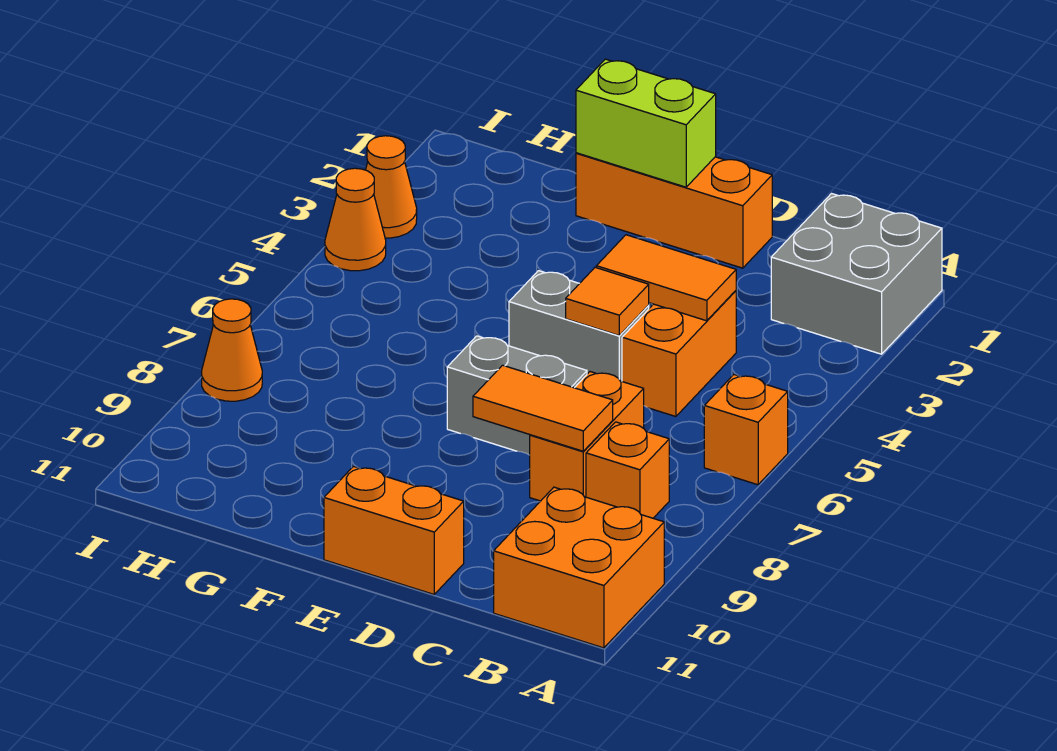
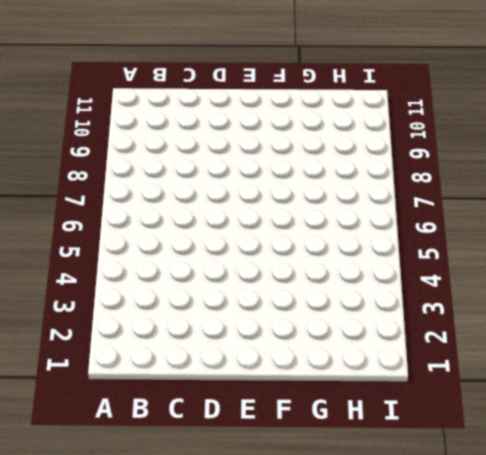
none -> grey 2x2 brick [771,194,942,354]
none -> orange 1x1 brick [704,375,788,485]
none -> orange 2x2 brick [494,487,664,648]

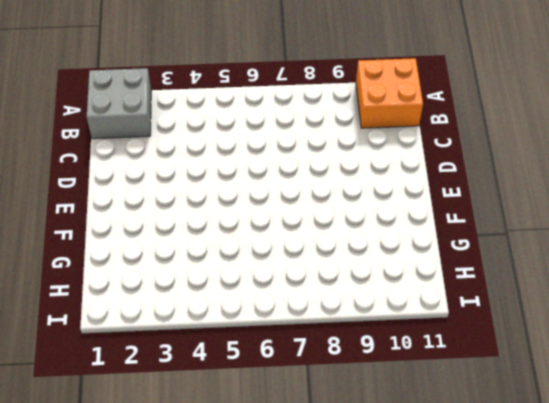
none -> orange 1x1 brick [704,375,788,485]
none -> orange 1x1 brick [586,422,669,518]
none -> orange 1x2 brick [622,291,736,417]

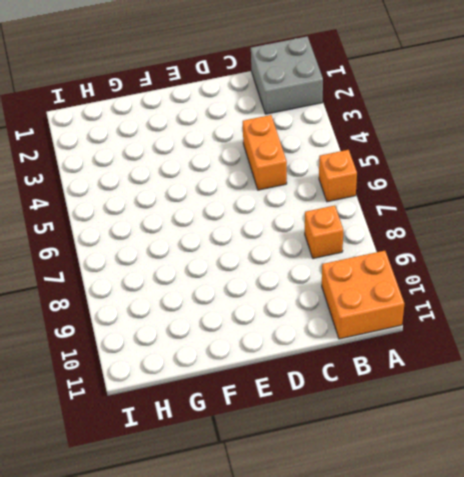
none -> orange 1x2 brick [530,372,644,501]
none -> orange 1x3 brick [576,153,772,268]
none -> grey 1x2 brick [509,271,649,381]

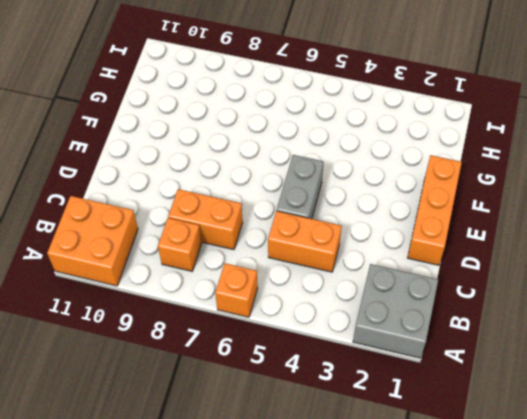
none -> grey 1x2 brick [447,336,587,455]
none -> orange 1x2 brick [324,467,464,594]
none -> orange 1x1 cone [366,136,417,238]

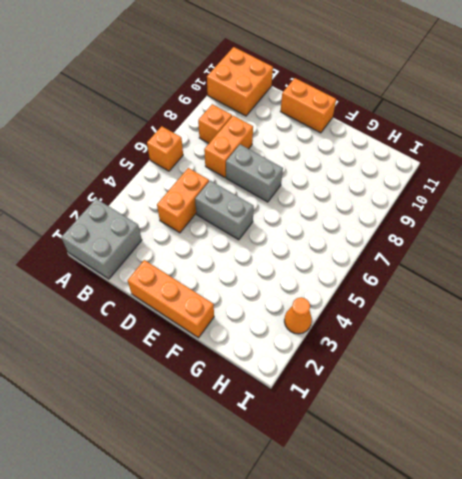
none -> orange 1x1 cone [325,168,386,271]
none -> orange 1x1 cone [202,299,262,401]
none -> orange 1x2 tile [596,235,736,321]

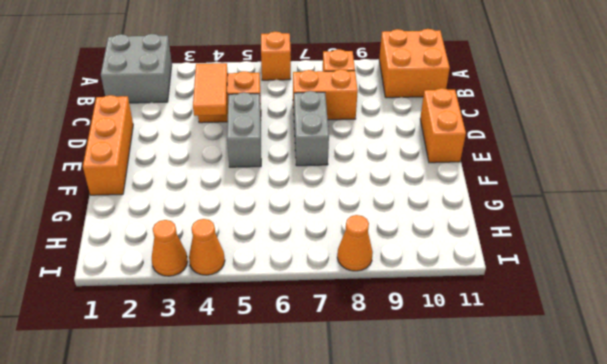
none -> orange 1x2 tile [473,365,613,451]
none -> orange 1x1 tile [566,267,649,335]
none -> lime 1x2 brick [576,59,716,187]

